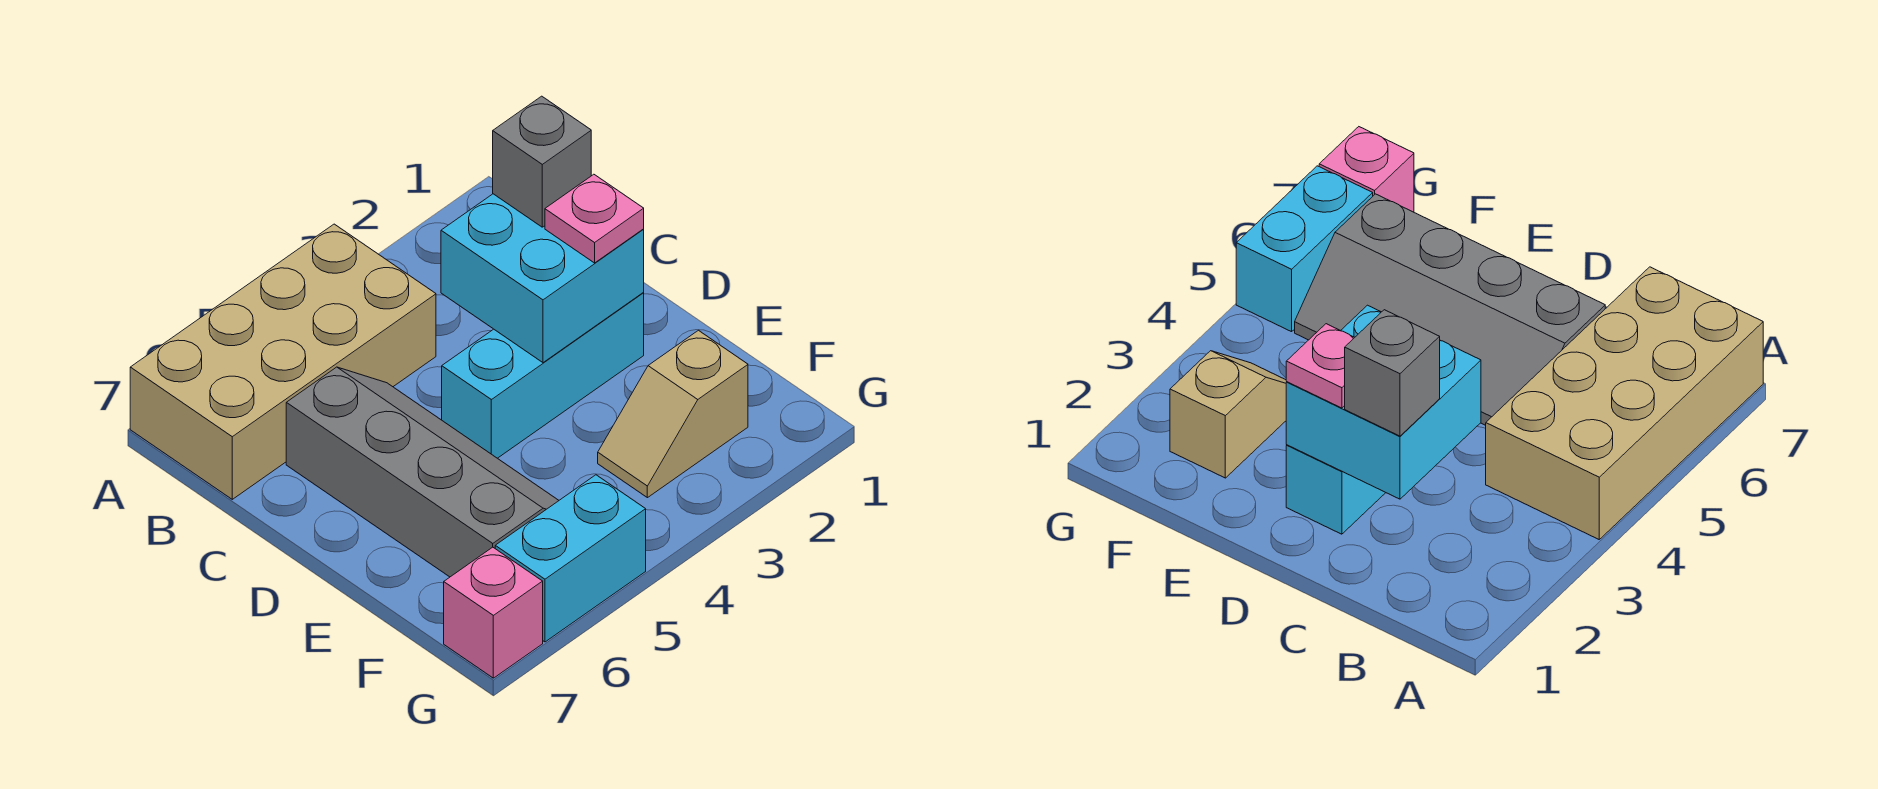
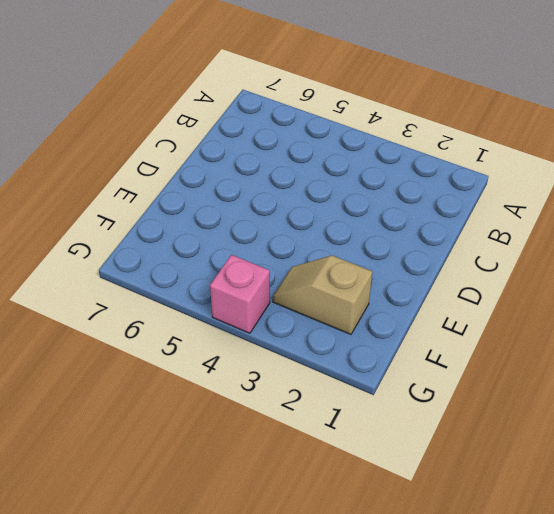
pink 1x1 brick [210,255,270,333] -> pink 1x1 brick moved to [444,547,543,678]
none -> tan 2x4 brick [130,224,436,499]
none -> grey 2x4 slope [286,367,559,577]

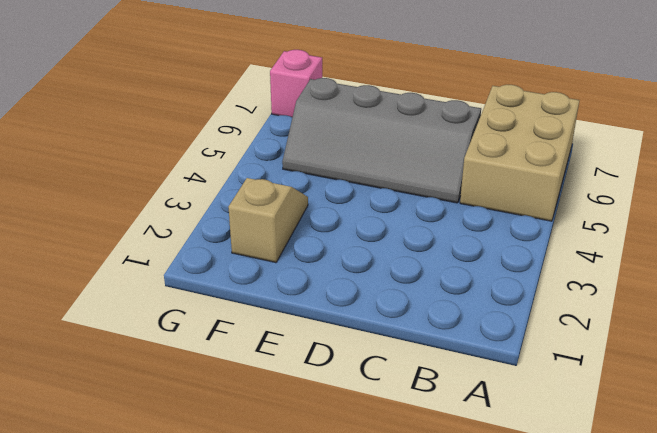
tan 2x3 brick [460,85,579,221] -> tan 2x4 brick [130,224,436,499]
none -> cyan 1x3 brick [442,293,644,458]
none -> cyan 1x2 brick [495,475,646,642]

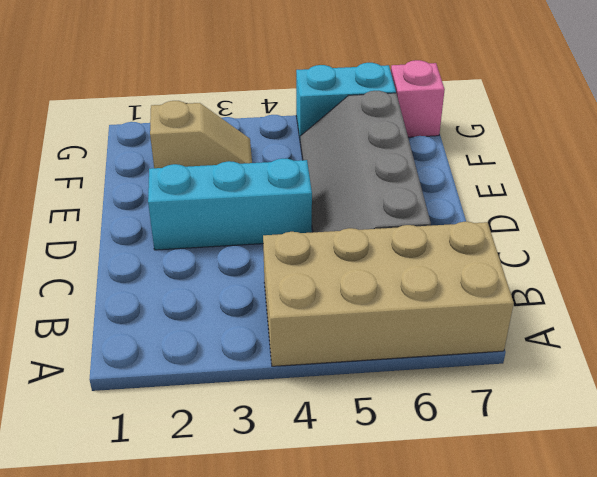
none -> cyan 2x2 brick [441,194,644,363]
none -> grey 1x1 brick [493,96,591,227]

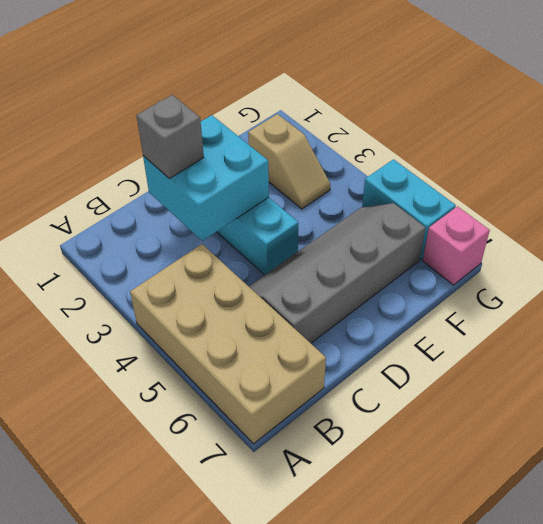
none -> pink 1x1 plate [545,174,644,263]

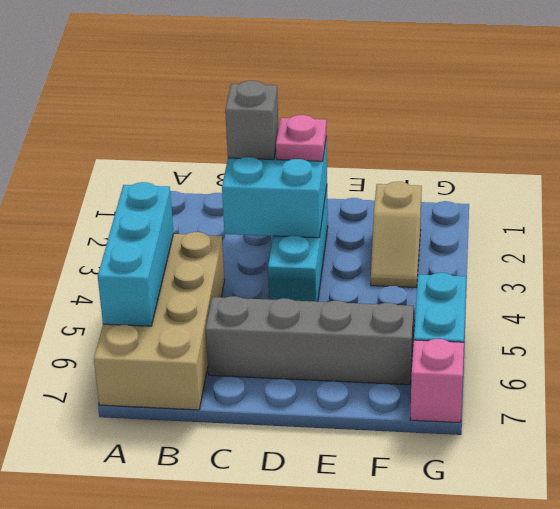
cyan 1x3 brick [98,182,174,326] -> none

